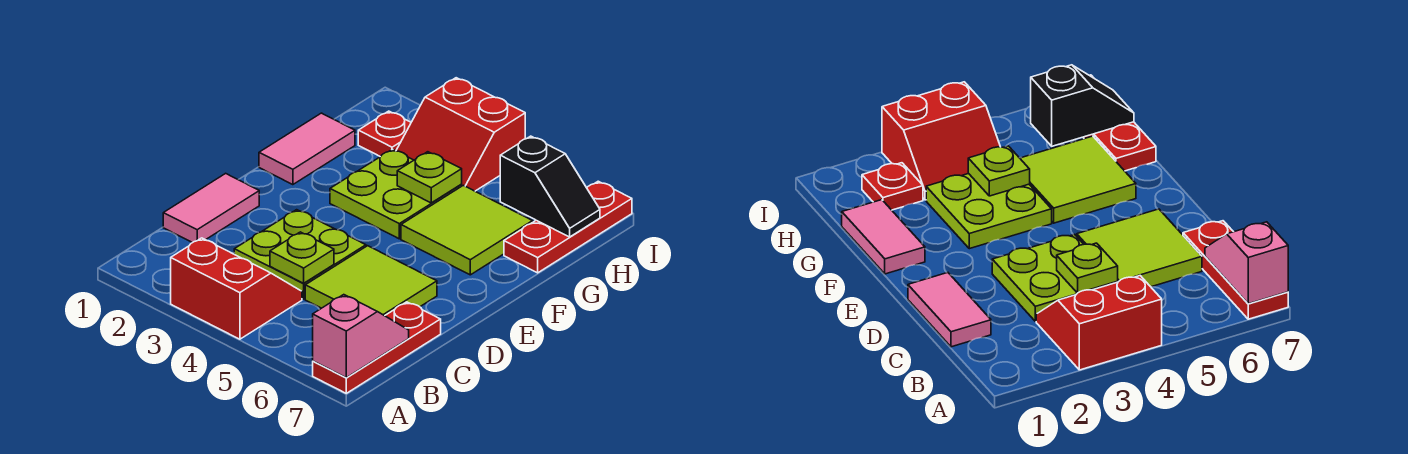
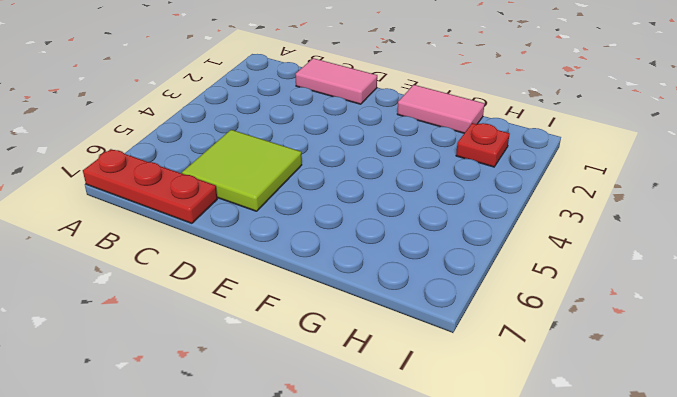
none -> red 2x2 slope [171,238,302,339]
none -> lime 2x2 plate [234,210,366,299]
none -> lime 2x2 plate [330,149,462,239]

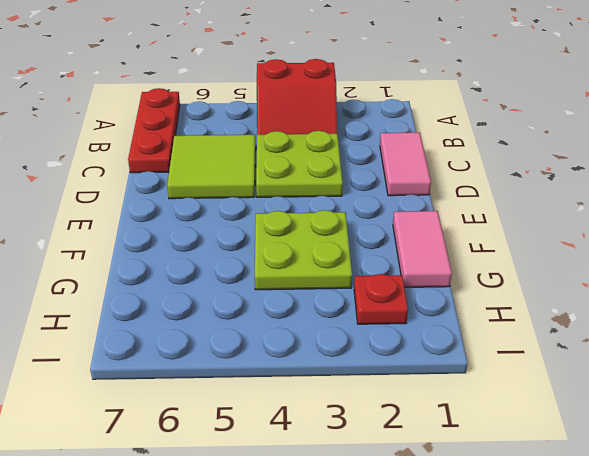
none -> lime 2x2 tile [401,185,533,275]
none -> red 1x3 plate [504,181,632,273]
none -> red 2x2 slope [396,78,525,191]

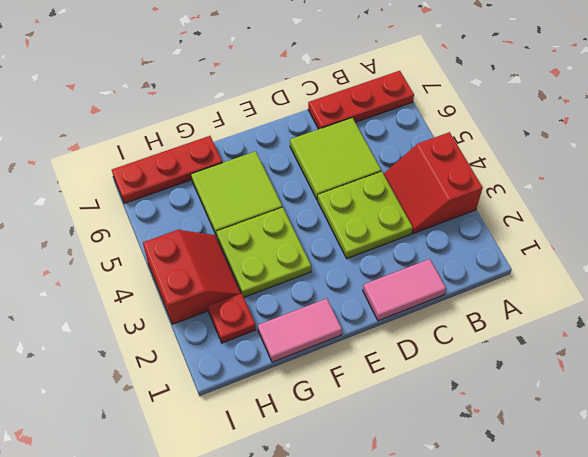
none -> pink 1x2 slope [313,295,409,378]
none -> lime 1x1 plate [270,232,334,283]
none -> lime 1x1 plate [397,152,462,203]

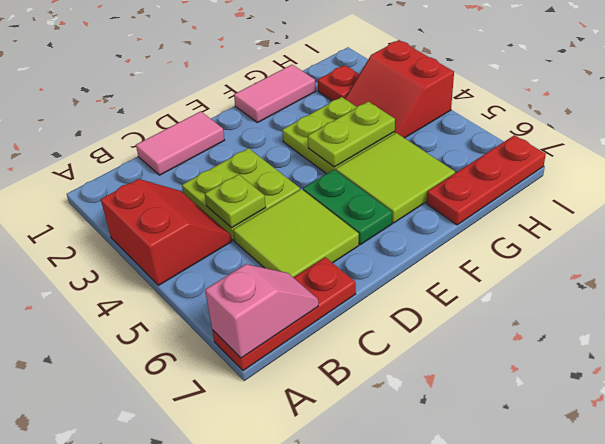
green 1x2 plate [303,170,392,245] -> none
lime 1x2 plate [308,102,395,167] -> lime 1x1 plate [397,152,462,203]
none -> black 1x2 slope [500,136,600,237]

